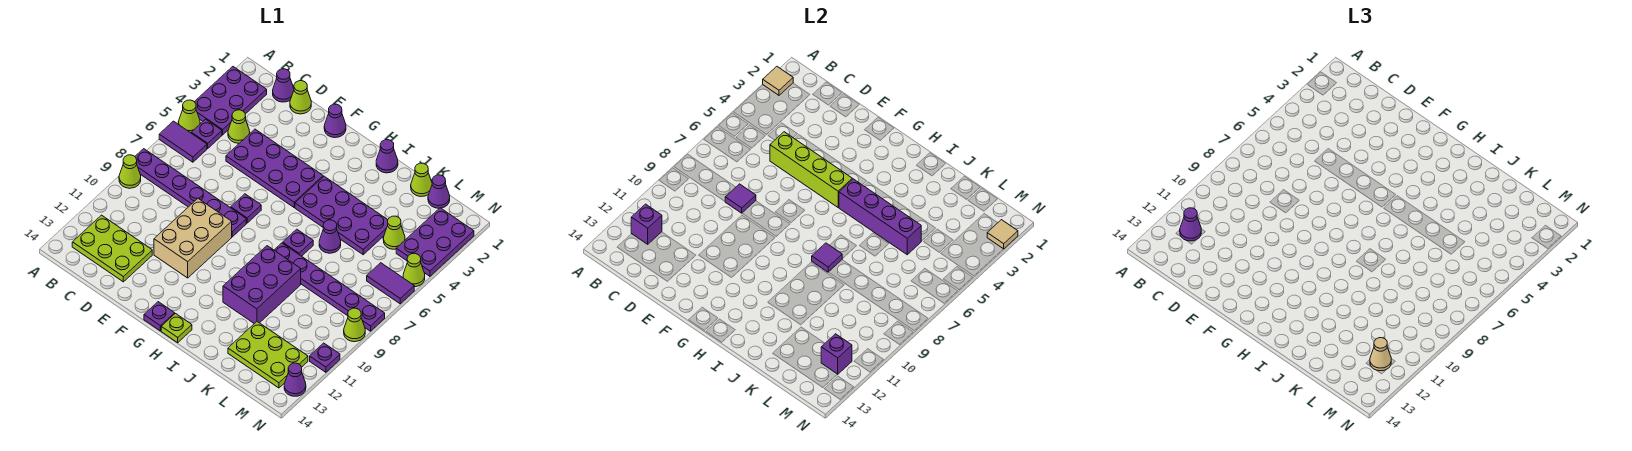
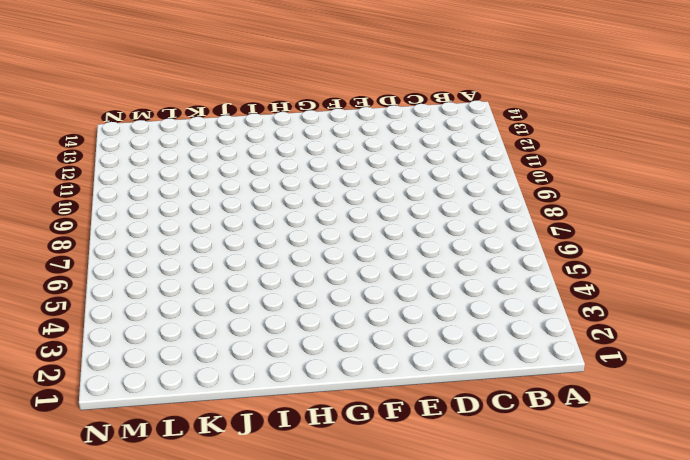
none -> purple 2x3 plate [195,67,267,135]
none -> lime 1x1 cone [179,100,200,133]
none -> purple 1x2 tile [159,121,207,162]
none -> purple 1x6 plate [135,149,246,237]

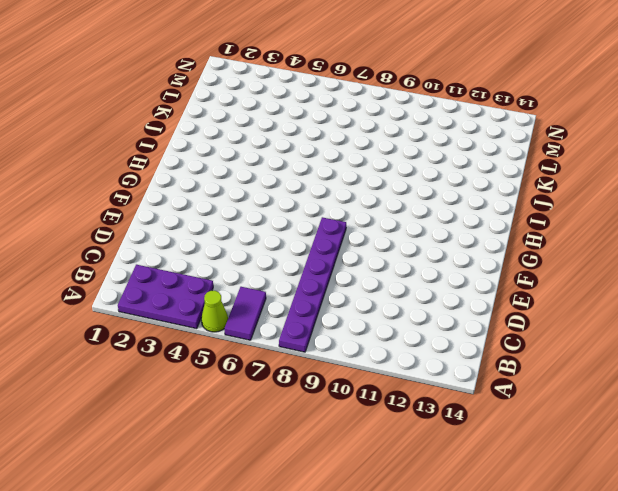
none -> lime 1x1 cone [119,155,141,188]
none -> purple 1x1 plate [191,119,222,148]
none -> lime 2x3 plate [72,215,152,282]
none -> purple 1x1 cone [273,69,294,102]

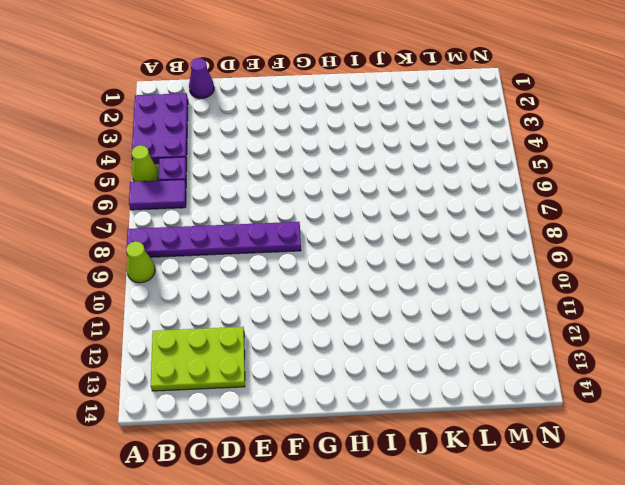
none -> lime 1x1 cone [228,110,250,143]
none -> lime 1x1 cone [290,81,311,114]
none -> purple 2x4 plate [226,129,323,207]
none -> tan 2x3 brick [154,199,232,278]

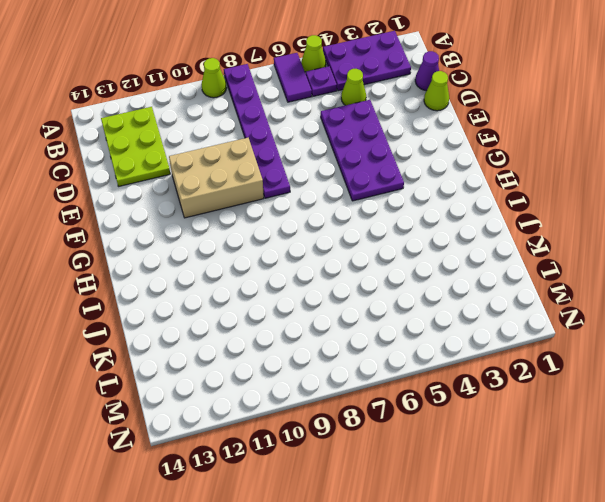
none -> purple 1x1 cone [324,104,346,138]
none -> purple 1x1 plate [231,194,261,223]
none -> purple 1x1 plate [144,302,175,331]
none -> purple 2x4 plate [295,176,388,255]

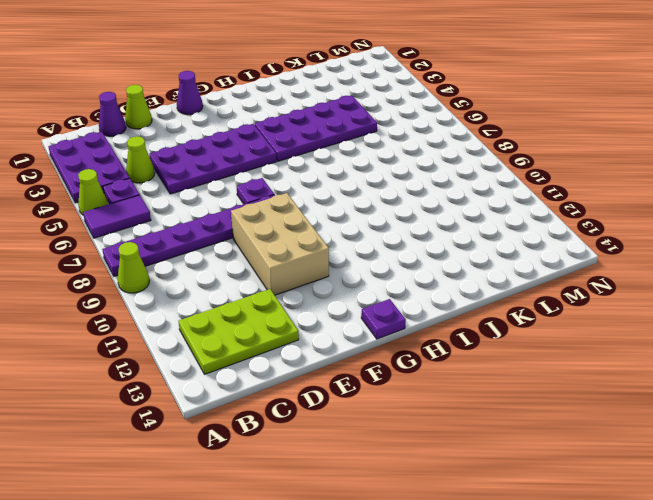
none -> lime 1x1 plate [161,314,192,343]
none -> purple 1x1 cone [376,140,398,173]
none -> purple 1x1 plate [283,229,313,256]
none -> purple 1x6 plate [274,243,385,331]

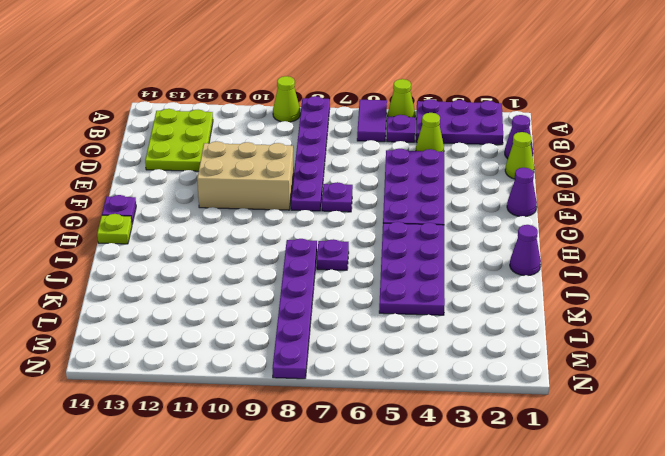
none -> purple 2x3 brick [223,246,301,324]
none -> purple 1x1 cone [319,220,341,253]
none -> lime 1x1 cone [411,163,432,196]
none -> lime 2x3 plate [228,322,308,388]

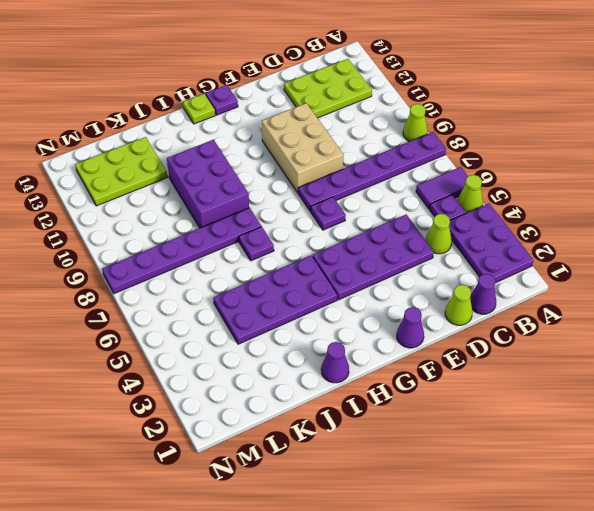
none -> purple 1x1 cone [319,220,341,253]
none -> lime 1x1 cone [411,163,432,196]
none -> purple 1x1 cone [428,175,450,208]
none -> lime 1x1 cone [383,216,405,249]

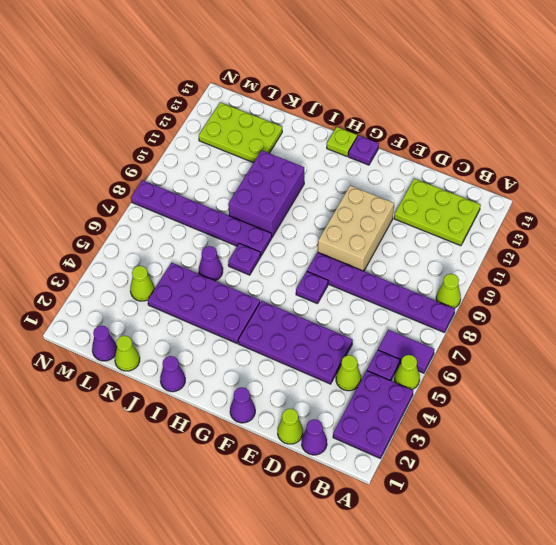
none -> purple 2x3 plate [396,208,474,276]
none -> purple 1x2 tile [367,263,414,304]
none -> lime 1x1 cone [403,253,425,287]
none -> lime 1x1 cone [344,308,365,342]

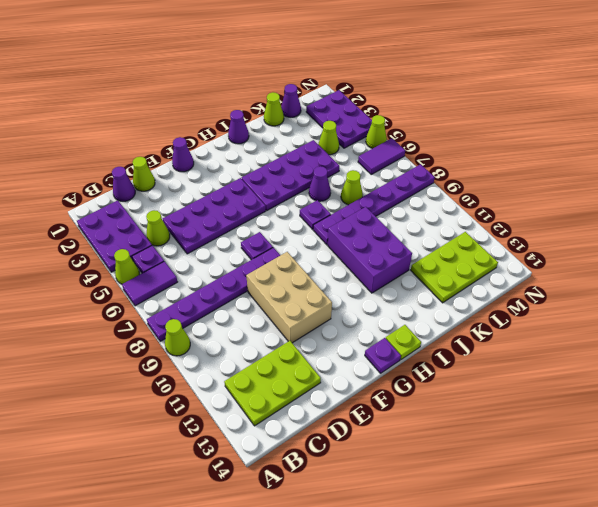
lime 1x1 cone [341,170,363,205] -> lime 1x1 cone moved to [344,308,365,342]
none -> purple 1x1 plate [310,343,340,372]
none -> purple 1x1 cone [284,363,306,396]
none -> tan 1x1 tile [763,67,793,95]
none -> purple 1x1 brick [631,204,662,244]

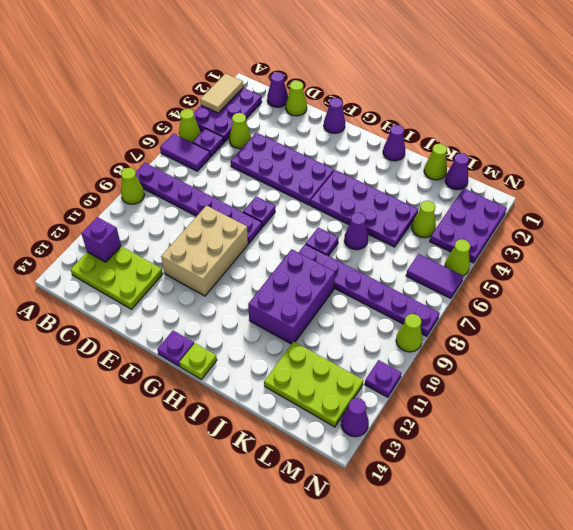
tan 1x2 tile [200,73,243,113] -> tan 1x1 tile [763,67,793,95]
none -> lime 1x4 brick [770,132,852,207]
none -> purple 1x1 tile [725,184,756,213]
none -> purple 1x4 brick [839,179,921,255]
none -> purple 1x1 tile [812,243,842,272]

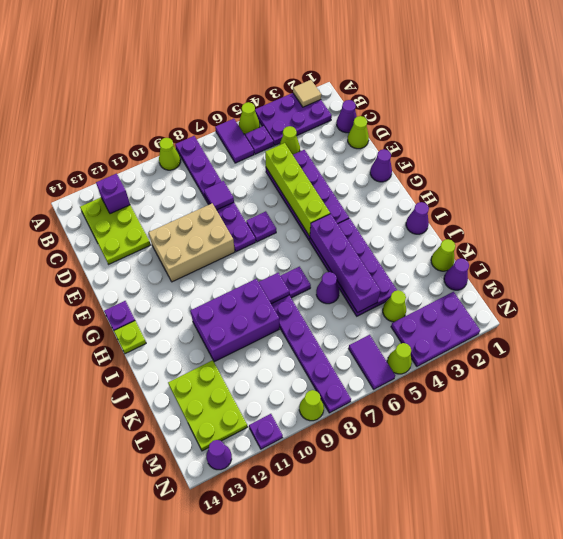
none -> purple 1x1 brick [821,334,852,374]
none -> tan 1x1 tile [987,220,1018,249]
none -> purple 1x1 cone [1180,208,1201,241]
none -> tan 1x1 cone [1370,338,1391,371]

